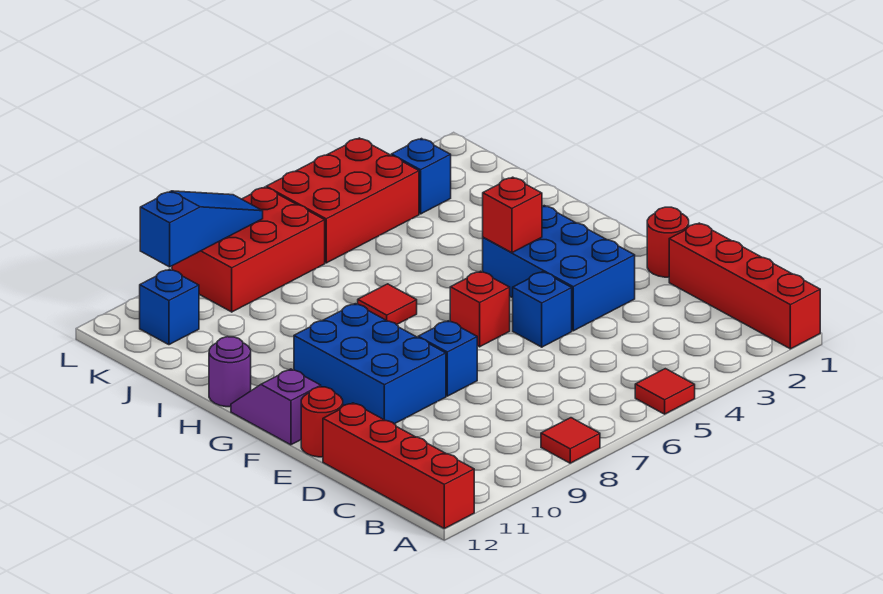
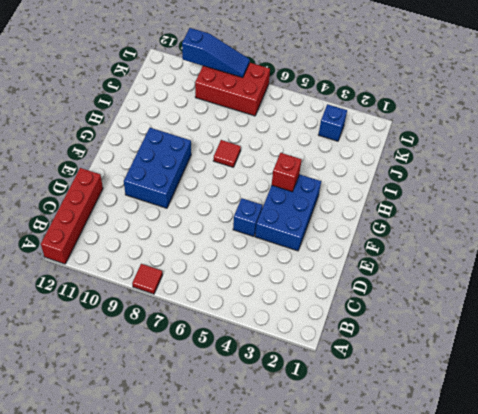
none -> red 1x4 brick [669,223,820,349]
none -> red 1x1 tile [635,369,695,414]
none -> red 1x1 round brick [647,207,689,277]

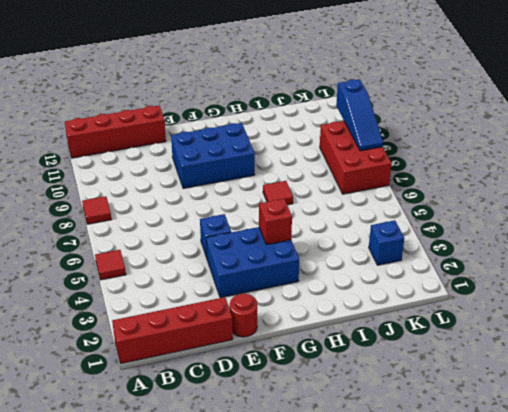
none -> blue 1x1 brick [418,321,477,396]
none -> red 1x1 round brick [301,387,343,457]
none -> red 1x1 brick [450,271,510,347]

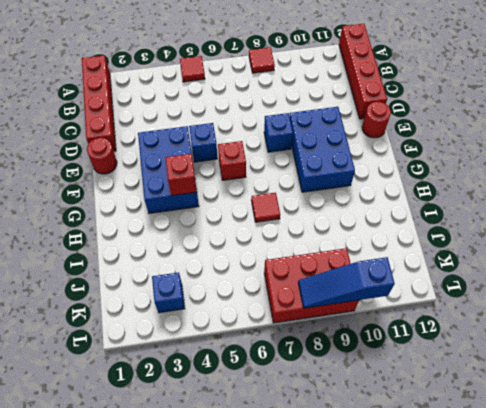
none -> purple 1x2 slope [231,369,321,445]
none -> purple 1x1 round brick [209,337,251,407]
none -> red 2x3 brick [266,138,419,263]

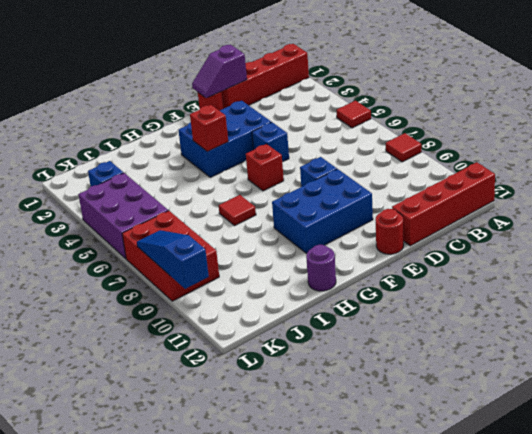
purple 1x2 slope [192,45,247,98] -> purple 1x2 slope moved to [231,369,321,445]
purple 2x3 brick [78,173,168,258] -> red 2x3 brick [266,138,419,263]
none -> blue 1x1 brick [140,269,199,345]

